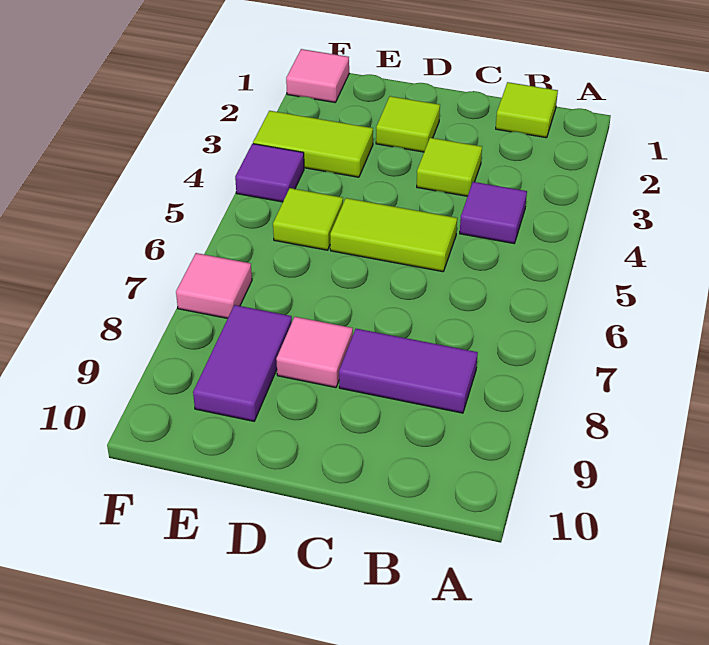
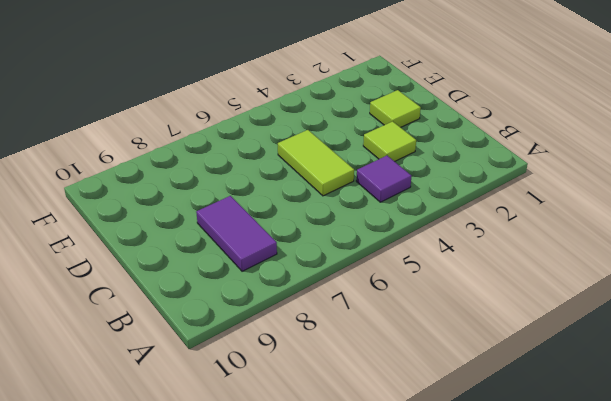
none -> lime 1x1 tile [496,82,558,138]
none -> pink 1x1 tile [276,317,353,388]
none -> lime 1x2 tile [253,111,373,177]

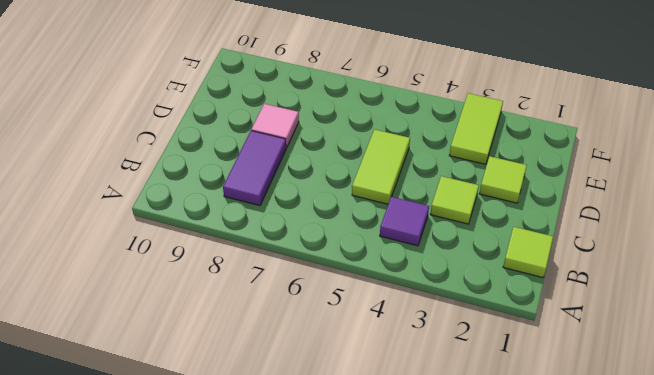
none -> lime 1x1 tile [273,188,343,250]
none -> purple 1x2 tile [193,305,292,421]
none -> pink 1x1 tile [286,49,349,102]

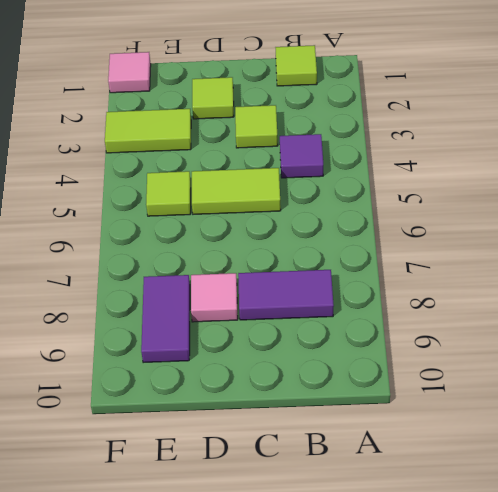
none -> purple 1x1 tile [235,144,304,202]
none -> pink 1x1 tile [176,253,252,318]

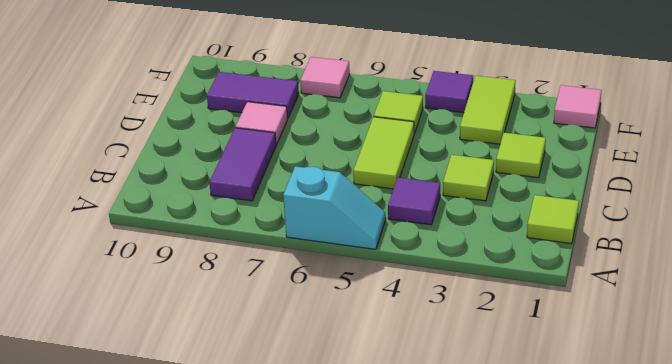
cyan 1x2 slope [283,166,386,249] -> none

